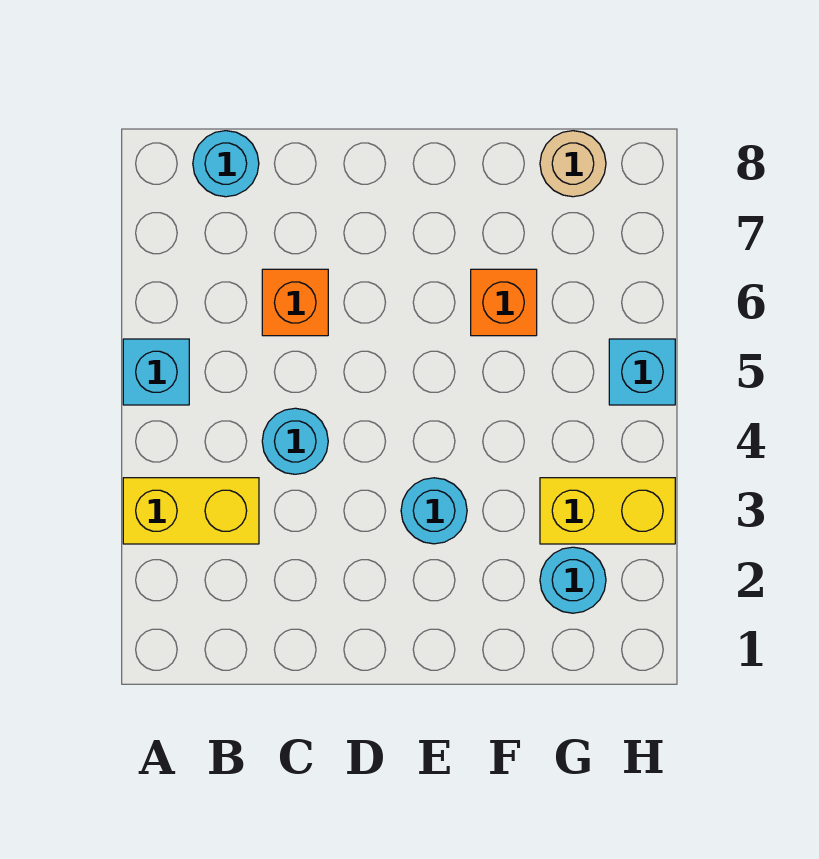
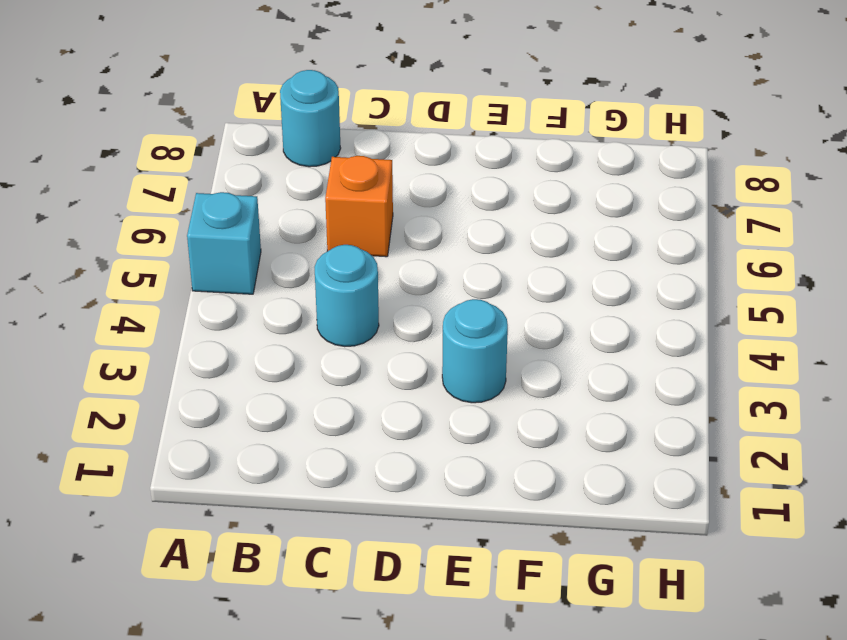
none -> yellow 1x2 brick [123,478,259,544]
none -> orange 1x1 brick [471,269,537,336]

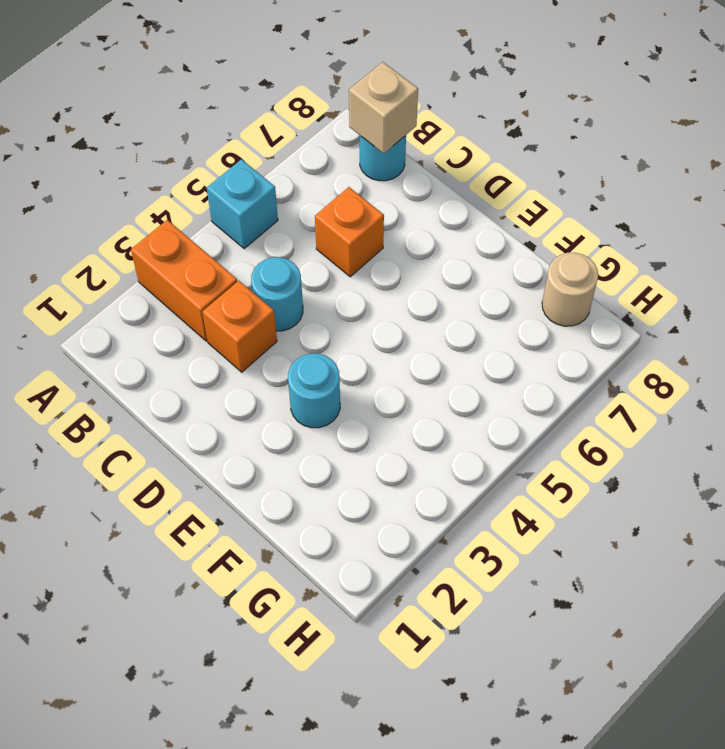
orange 1x2 brick [131,220,237,341] -> yellow 1x2 brick [123,478,259,544]
tan 1x1 brick [349,62,418,153] -> none
orange 1x1 brick [202,281,277,372] -> orange 1x1 brick moved to [471,269,537,336]
none -> cyan 1x1 round brick [540,547,606,613]
none -> yellow 1x2 brick [540,478,675,544]

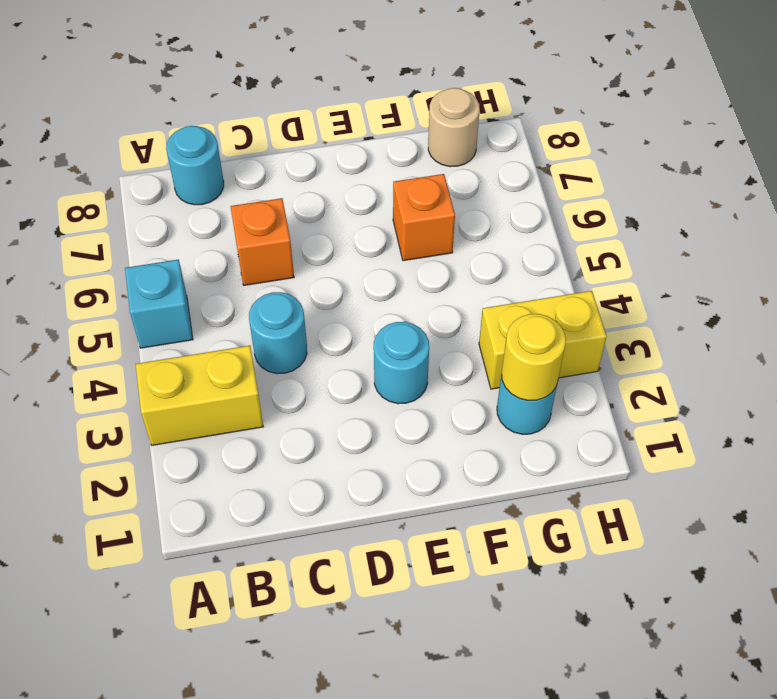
yellow 1x1 round brick [502,314,566,401] -> none
none -> cyan 1x1 brick [609,339,675,405]

